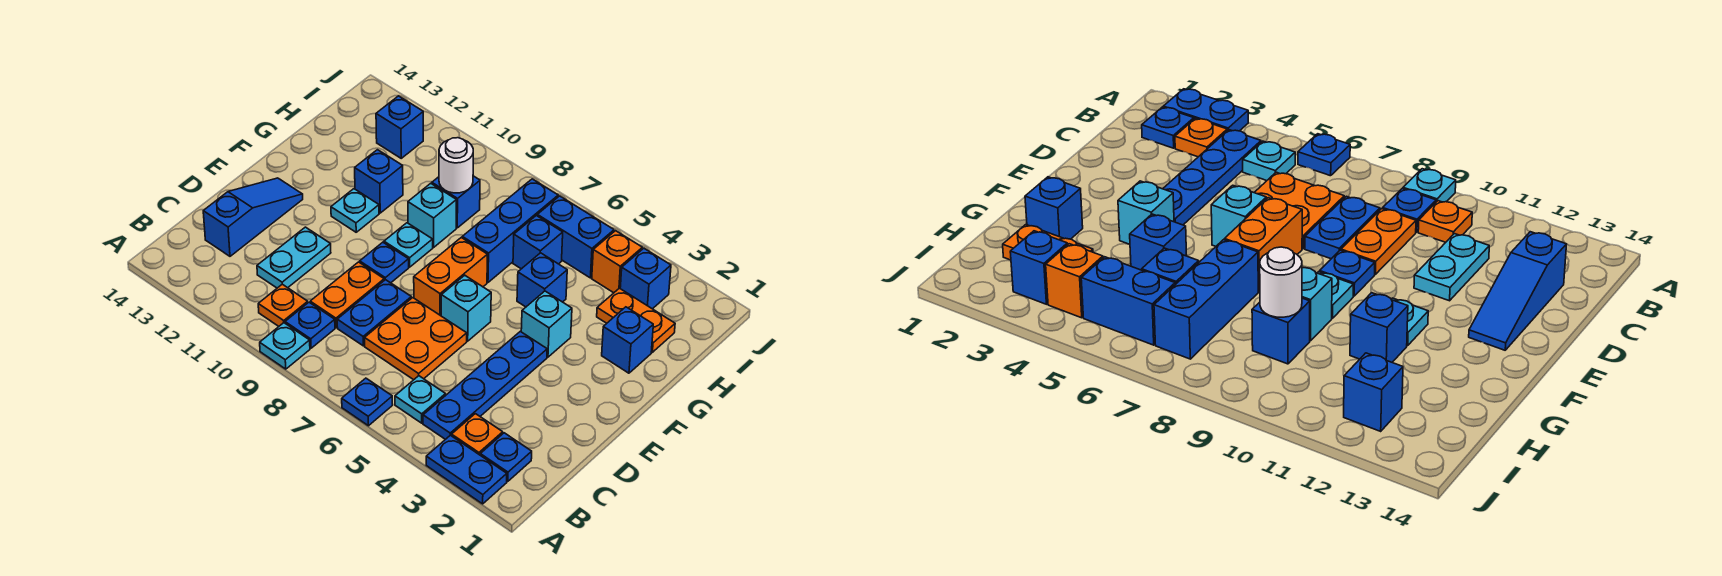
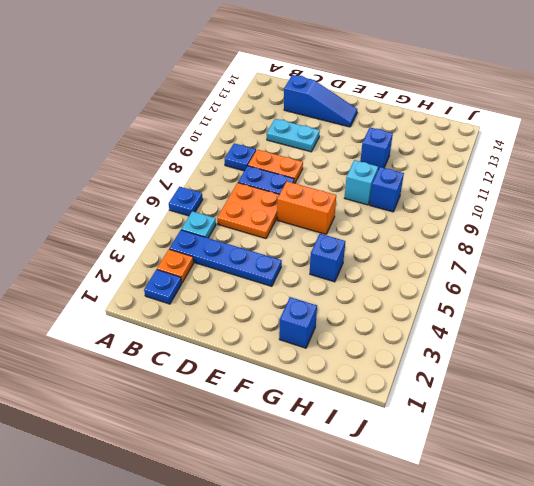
none -> blue 1x2 plate [426,435,507,504]
none -> cyan 1x1 plate [260,323,310,369]
none -> orange 1x1 plate [258,284,308,326]
none -> cyan 1x1 brick [441,275,491,341]

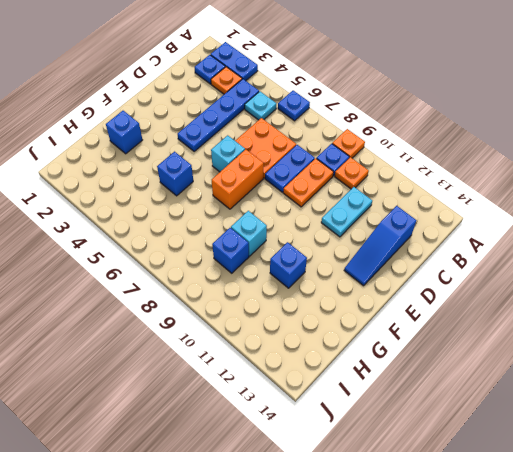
orange 1x1 plate [332,129,365,158] -> cyan 1x1 plate [260,323,310,369]
none -> blue 1x1 plate [360,242,409,283]
none -> cyan 1x1 brick [521,291,572,357]
none -> cyan 1x1 plate [384,223,433,267]
none -> cyan 1x1 plate [331,189,379,232]

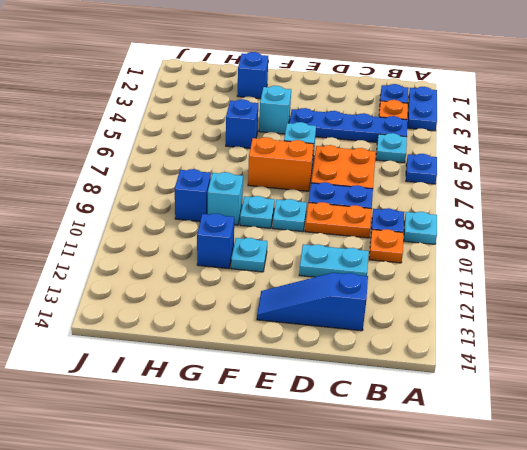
cyan 1x1 plate [273,199,307,232] -> blue 1x1 plate [360,242,409,283]
none -> blue 1x3 brick [462,179,558,282]
none -> orange 1x2 plate [597,288,675,352]
none -> blue 1x1 brick [513,216,563,269]
none -> blue 1x1 brick [620,248,671,309]

